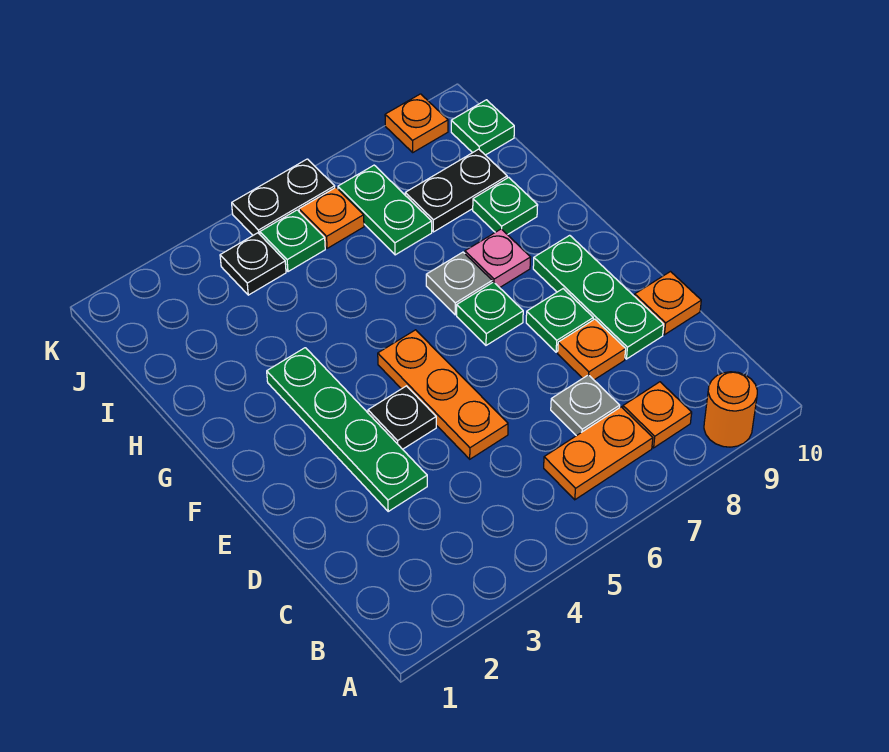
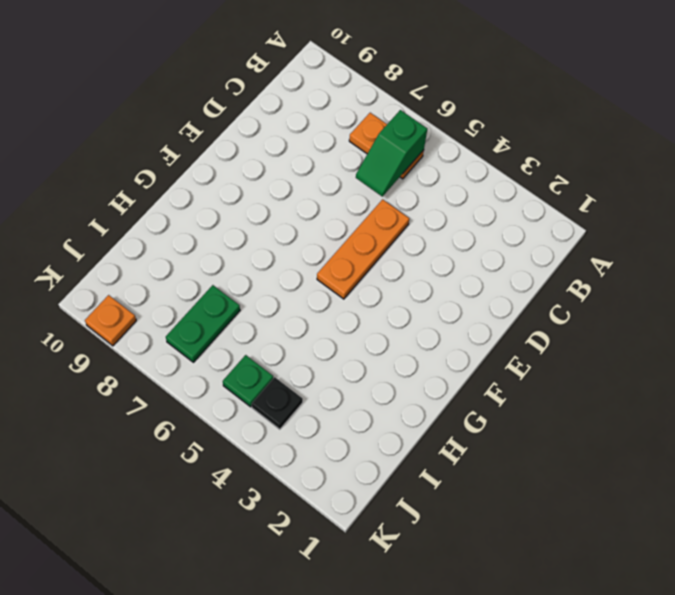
green 1x2 slope [356,110,427,196] -> none
none -> orange 1x1 round brick [704,372,757,447]
none -> orange 1x1 plate [623,382,692,448]
none -> grey 1x1 plate [551,375,620,436]

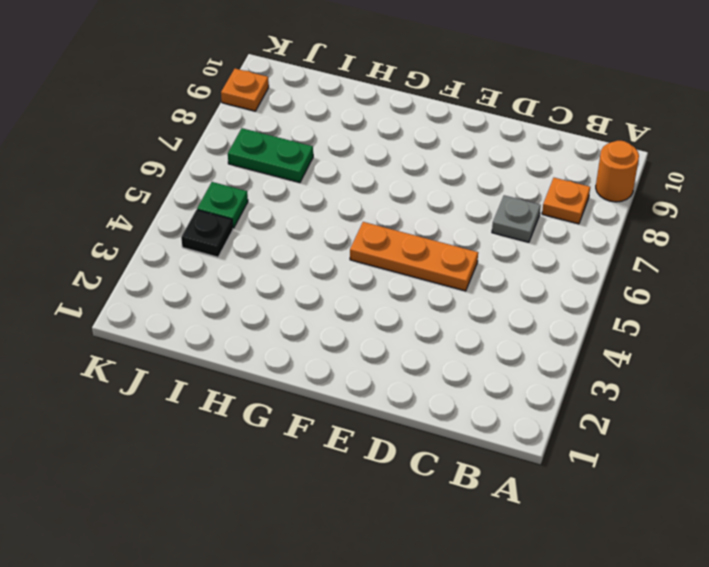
none -> orange 1x2 plate [544,407,653,500]
none -> green 1x4 plate [267,348,427,511]
none -> orange 1x1 plate [558,319,626,380]

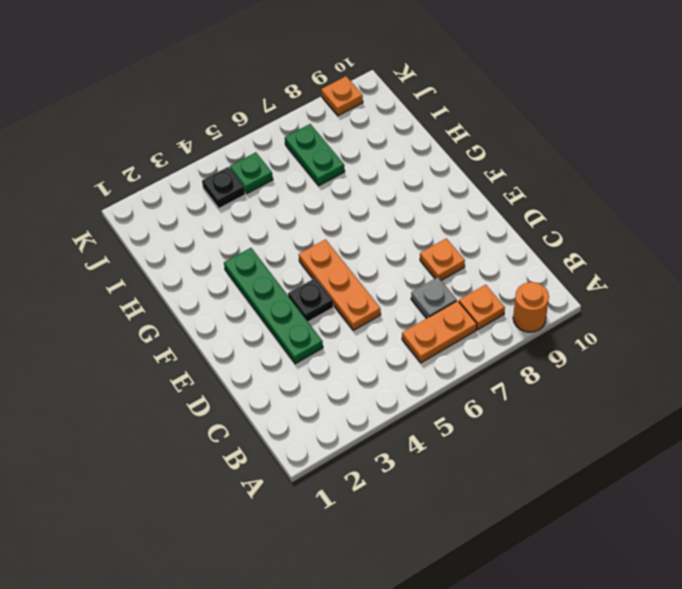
none -> green 1x3 plate [533,235,664,359]
none -> orange 1x1 plate [635,272,701,335]
none -> green 1x1 plate [526,289,593,352]

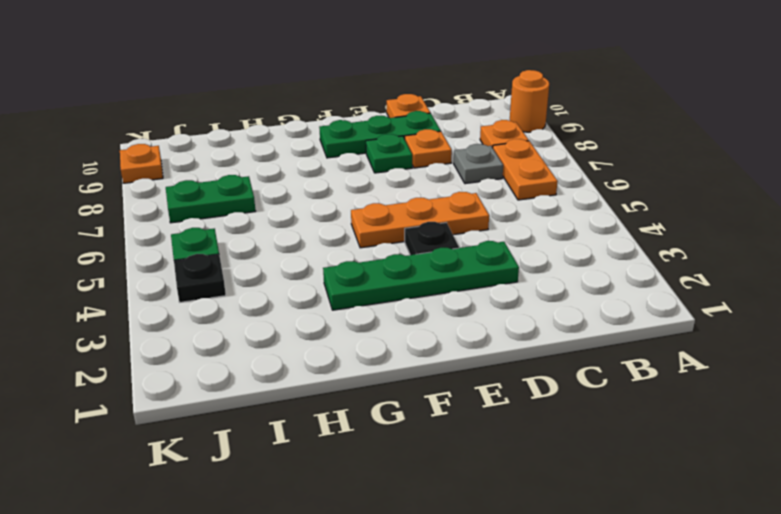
none -> green 1x1 plate [457,282,523,345]
none -> grey 1x1 plate [426,252,492,315]
none -> pink 1x1 plate [465,229,531,288]

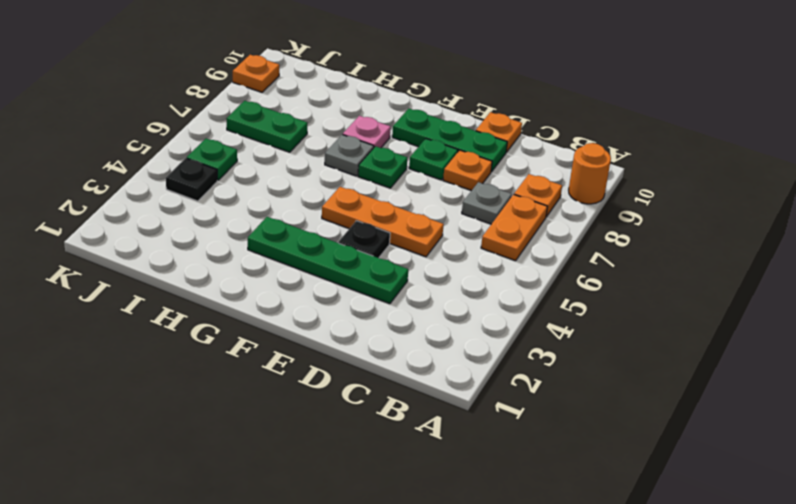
none -> green 1x1 plate [473,177,538,235]
none -> black 1x2 plate [405,149,507,232]
none -> orange 1x1 plate [299,188,364,248]

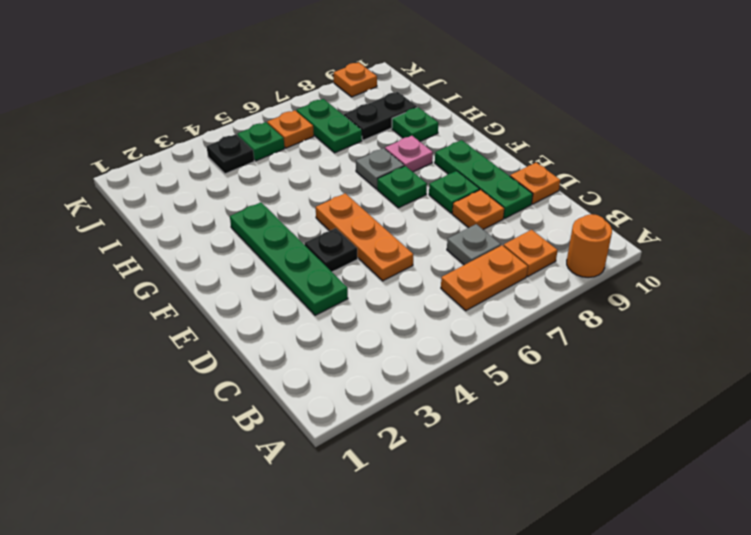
none -> green 1x1 plate [451,100,514,155]
none -> black 1x2 plate [232,159,335,235]

